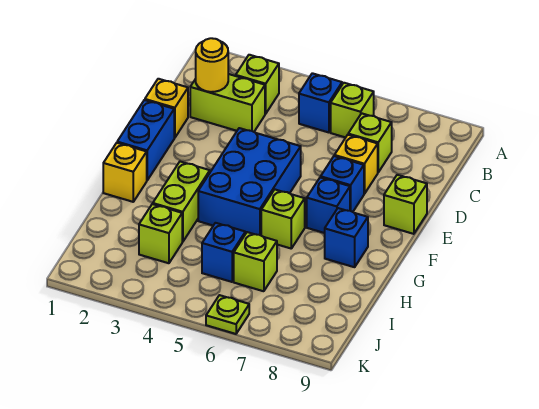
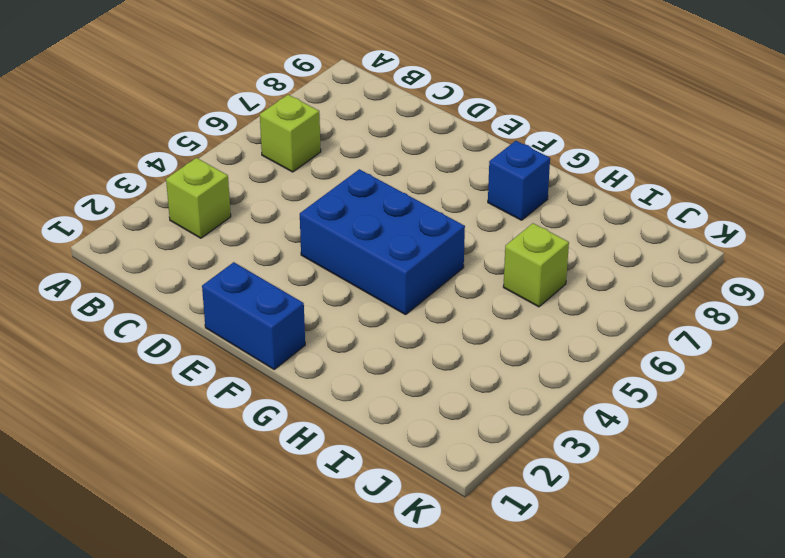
none -> blue 1x1 brick [299,73,342,132]
none -> lime 1x2 brick [190,74,265,132]
none -> lime 1x1 brick [348,113,392,172]

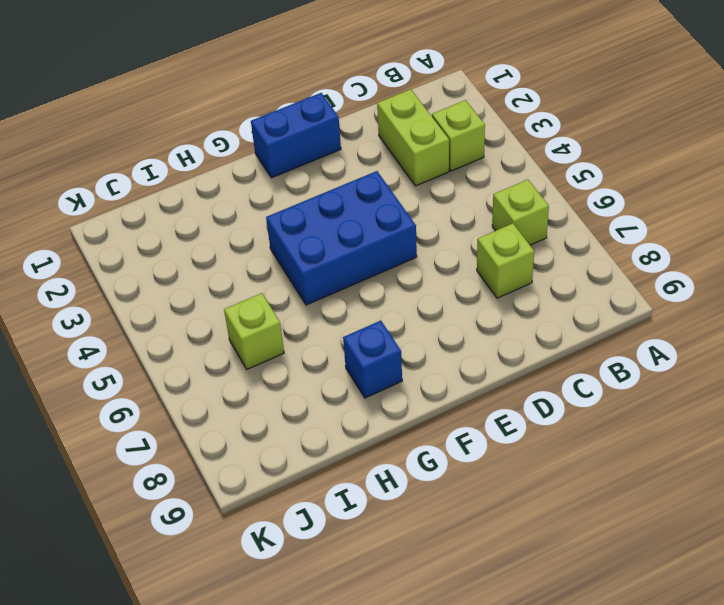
none -> blue 1x1 brick [299,73,342,132]
none -> yellow 1x1 brick [145,79,188,138]
none -> yellow 1x1 brick [334,135,378,194]

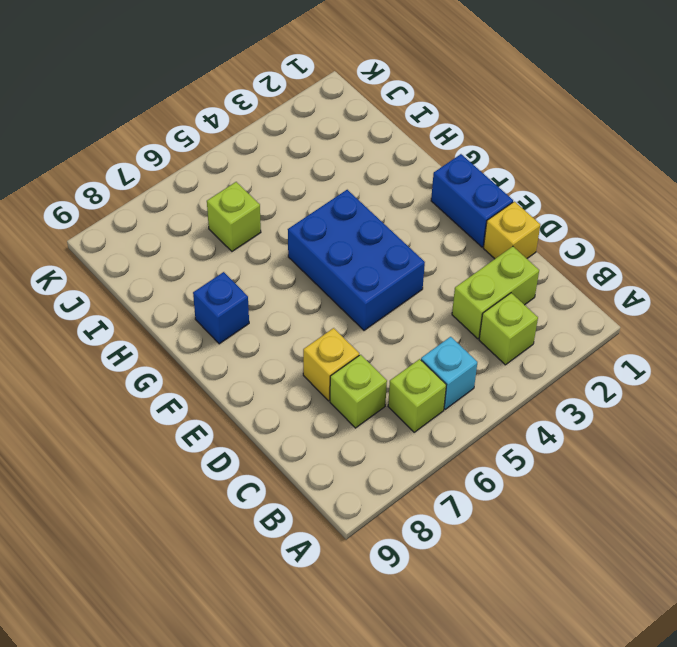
cyan 1x1 brick [421,337,477,410] -> blue 1x1 brick [299,73,342,132]
none -> blue 1x1 brick [321,156,364,212]
none -> lime 1x1 brick [384,175,427,234]
none -> blue 1x1 brick [307,177,350,233]

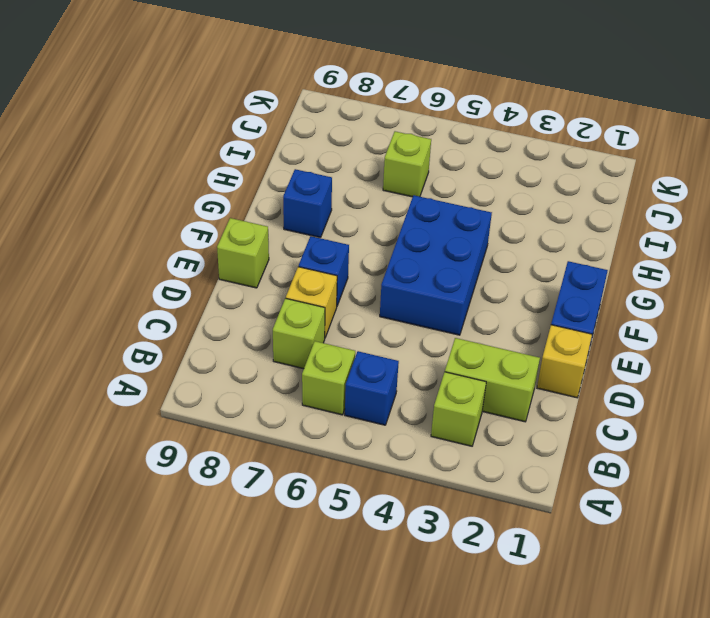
none -> blue 1x1 brick [307,177,350,233]
none -> yellow 1x1 brick [103,143,147,202]
none -> lime 1x2 brick [153,162,210,242]

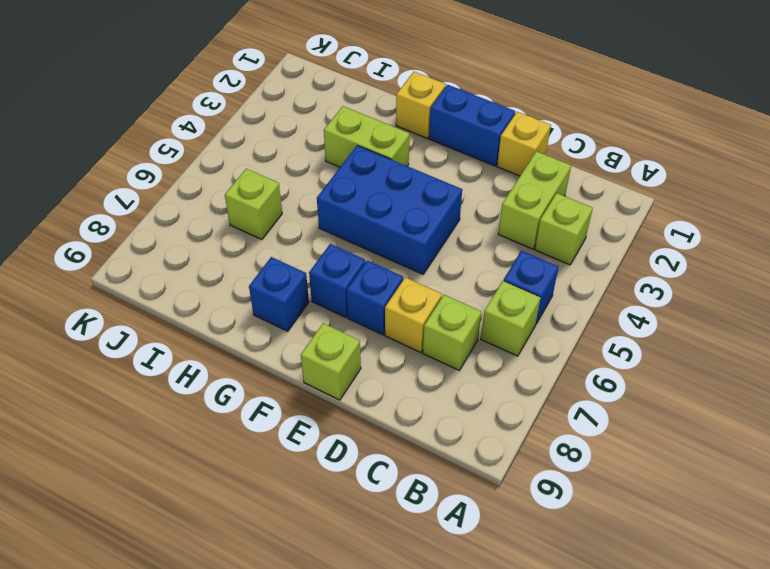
none -> lime 1x1 brick [261,190,305,248]
none -> lime 1x1 brick [139,204,182,263]
none -> blue 1x1 brick [202,223,245,282]

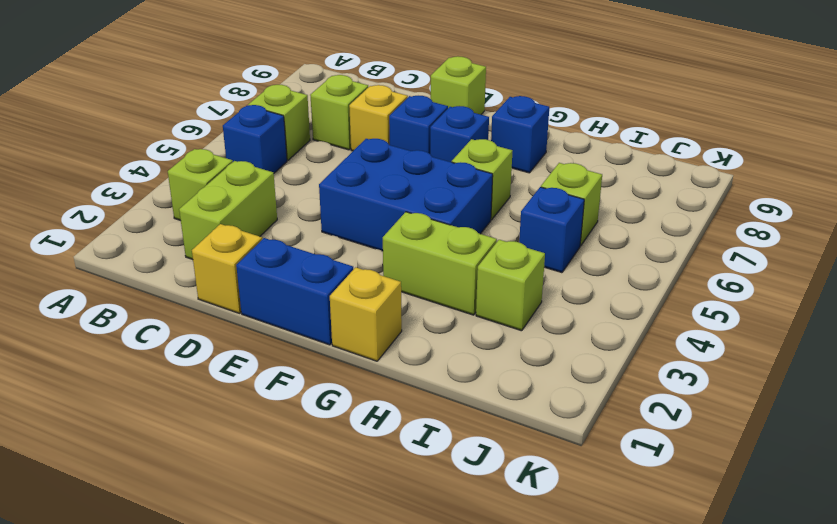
none -> lime 1x1 plate [206,295,249,334]
none -> yellow 1x1 round brick [196,38,228,92]

